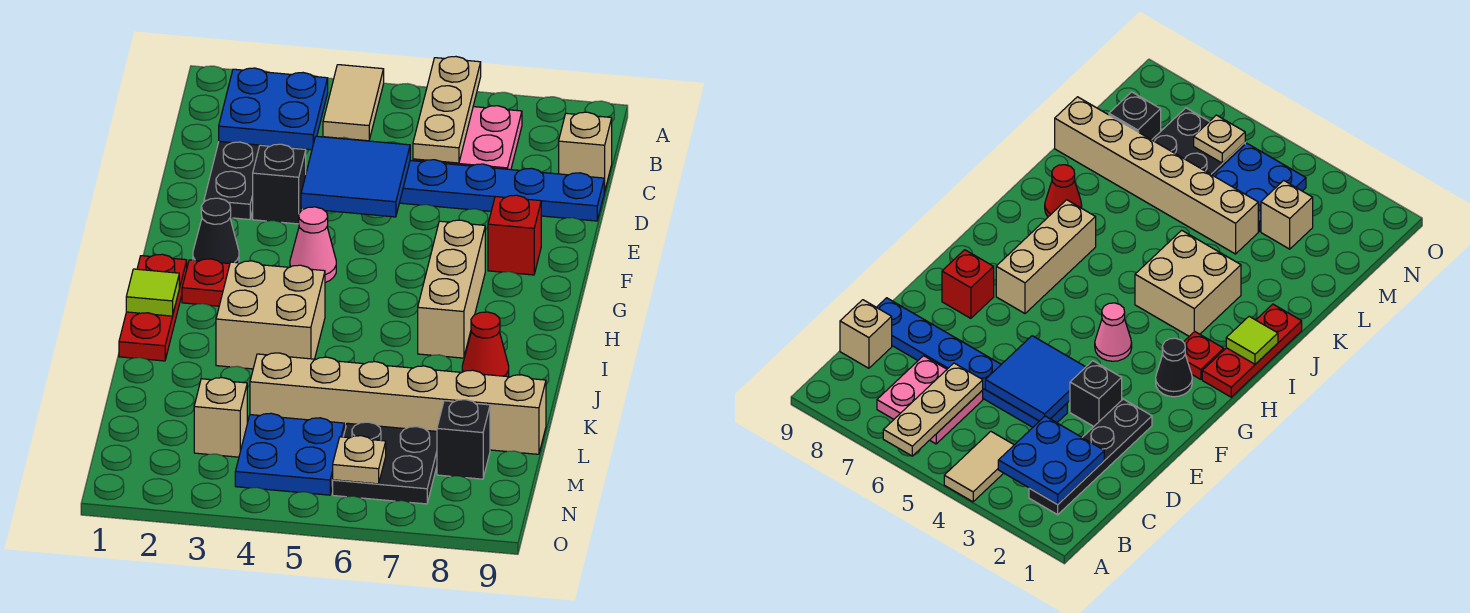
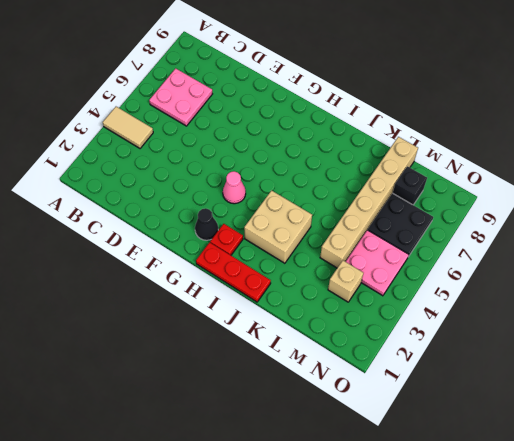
pink 2x2 plate [346,230,409,296] -> blue 2x2 plate [235,413,344,495]
none -> black 1x4 plate [204,141,264,219]
none -> tan 1x1 brick [559,112,612,192]
none -> blue 1x6 plate [400,160,604,221]

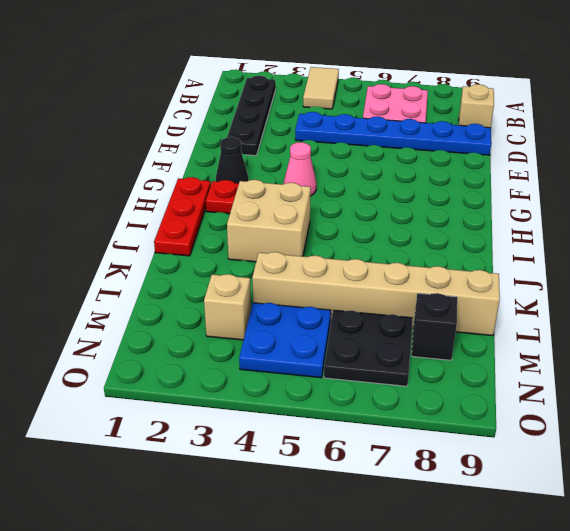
none -> black 1x1 brick [253,144,306,224]
none -> red 1x1 brick [488,195,541,275]
none -> tan 1x3 brick [418,220,485,358]

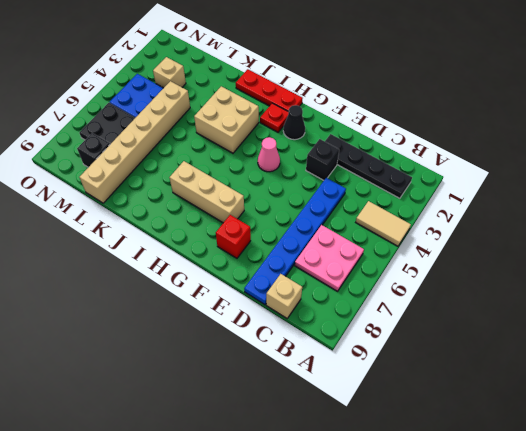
none -> red 1x1 cone [462,312,509,377]
none -> tan 1x3 plate [413,57,481,163]
none -> blue 2x2 plate [219,68,328,150]

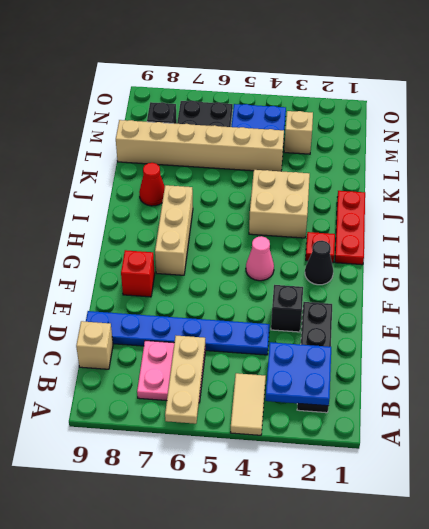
none -> blue 2x2 tile [301,136,410,217]
none -> lime 1x1 tile [126,269,179,316]
none -> tan 1x1 plate [333,436,386,484]

